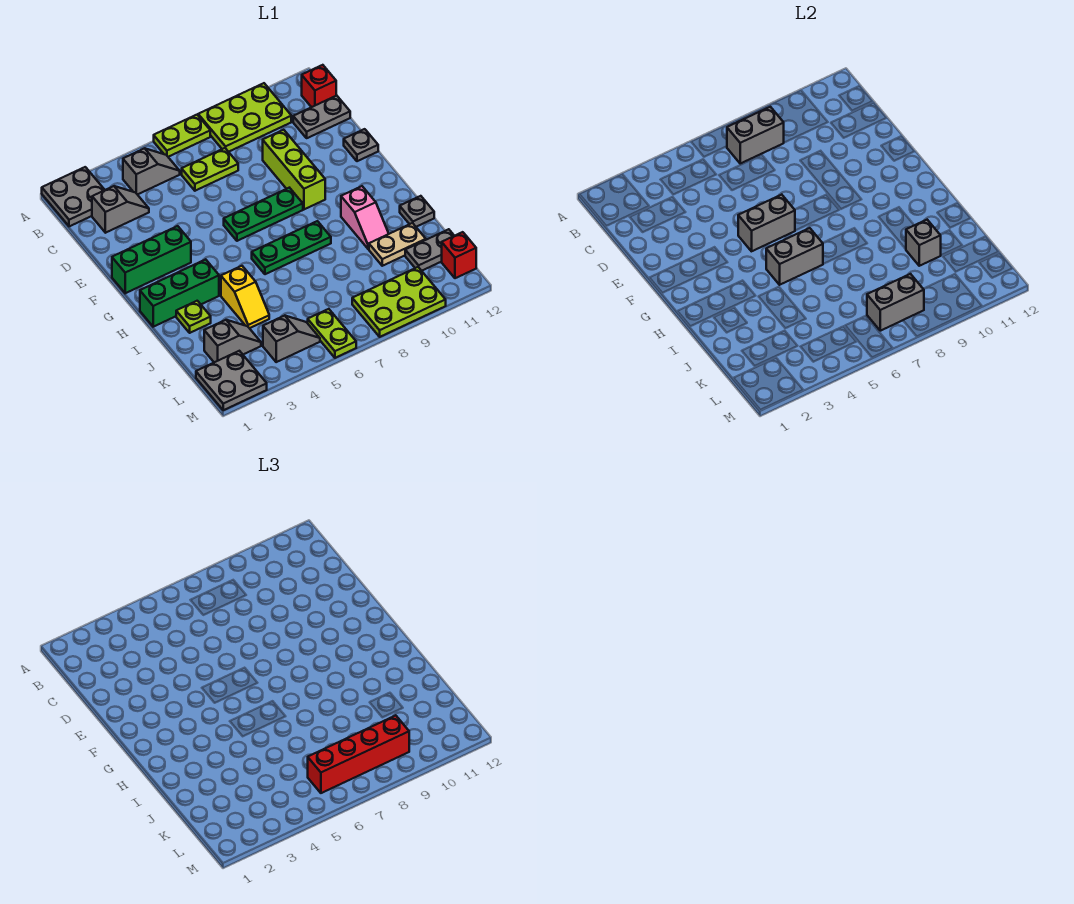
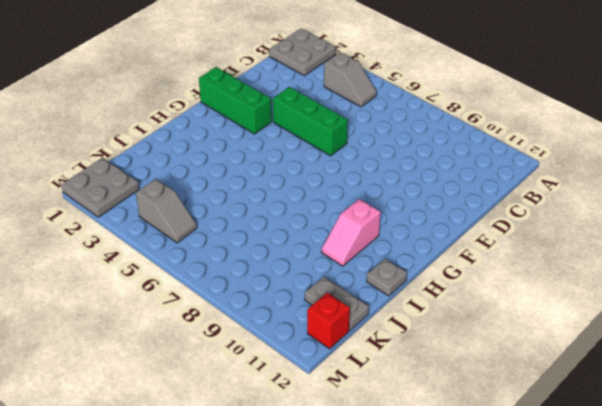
green 1x3 brick [273,87,348,156] -> green 1x3 brick moved to [140,259,219,327]
none -> lime 1x2 plate [154,115,210,157]
none -> lime 2x3 plate [198,83,291,152]
none -> red 1x1 brick [302,65,336,107]
none -> grey 1x2 slope [92,186,149,233]

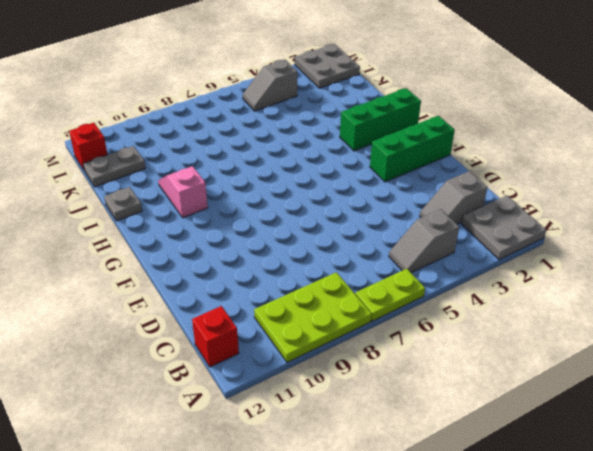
none -> lime 1x2 plate [182,148,238,191]
none -> grey 1x2 plate [293,95,350,138]
none -> lime 1x3 brick [263,130,325,209]
none -> grey 1x1 plate [344,129,378,161]

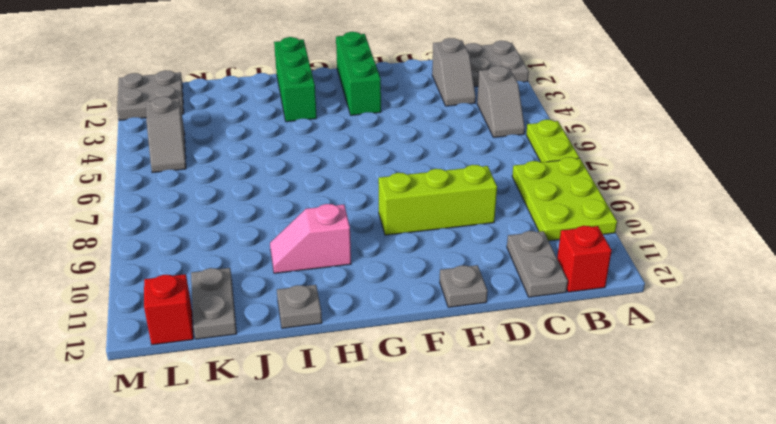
none -> lime 1x2 plate [182,148,238,191]
none -> green 1x3 plate [224,188,303,241]
none -> green 1x3 plate [252,221,331,274]
none -> lime 1x1 plate [176,301,211,333]

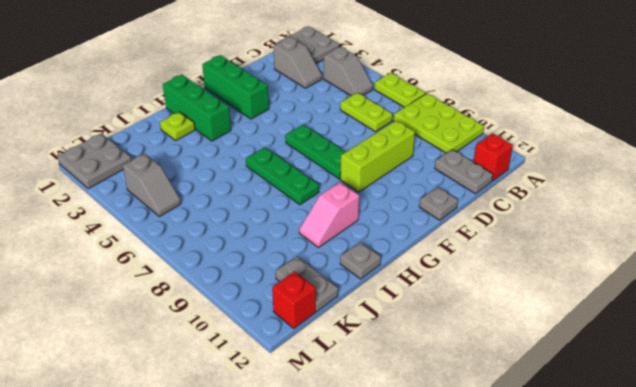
none -> yellow 1x2 slope [221,266,269,328]
none -> tan 1x2 plate [369,223,426,266]
none -> grey 1x2 slope [204,320,261,362]
none -> lime 1x2 plate [308,309,356,358]

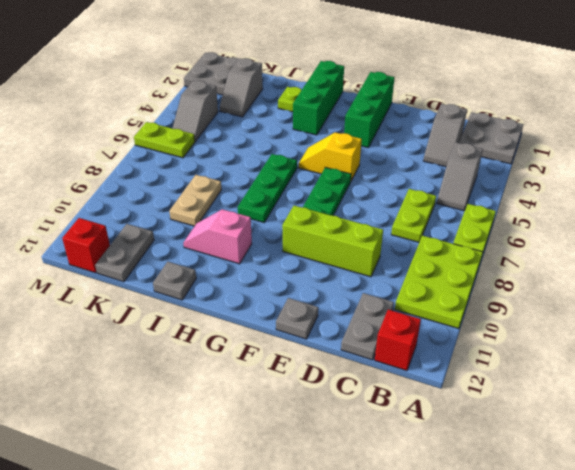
yellow 1x2 slope [299,132,362,181] -> yellow 1x2 slope moved to [221,266,269,328]
tan 1x2 plate [169,175,222,226] -> tan 1x2 plate moved to [369,223,426,266]
none -> lime 2x3 plate [352,267,446,337]
none -> grey 1x2 brick [727,107,784,163]
none -> grey 1x2 brick [738,195,795,251]
none -> grey 1x2 brick [766,228,823,285]

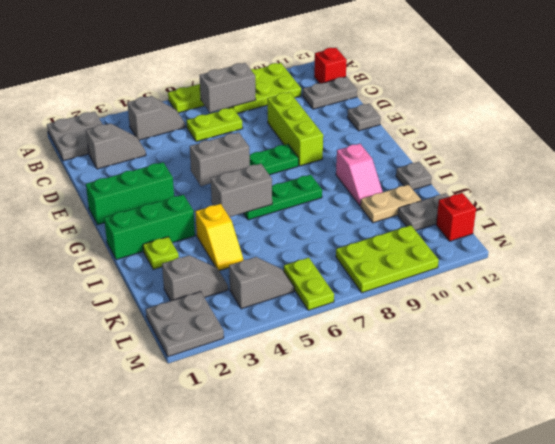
none -> grey 1x1 brick [906,220,941,266]
none -> grey 1x2 brick [867,274,924,331]
none -> red 1x4 brick [308,715,409,793]

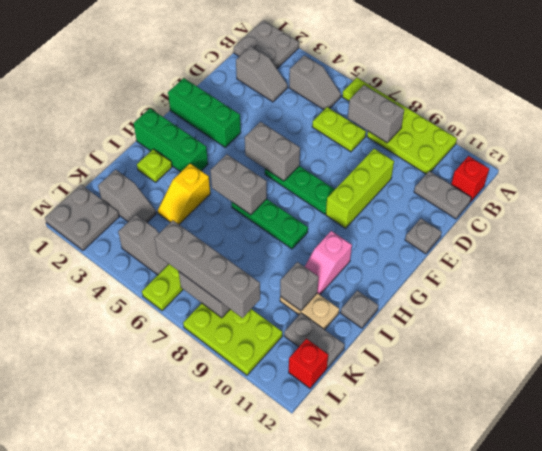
grey 1x4 brick [154,220,260,318] -> red 1x4 brick [308,715,409,793]

